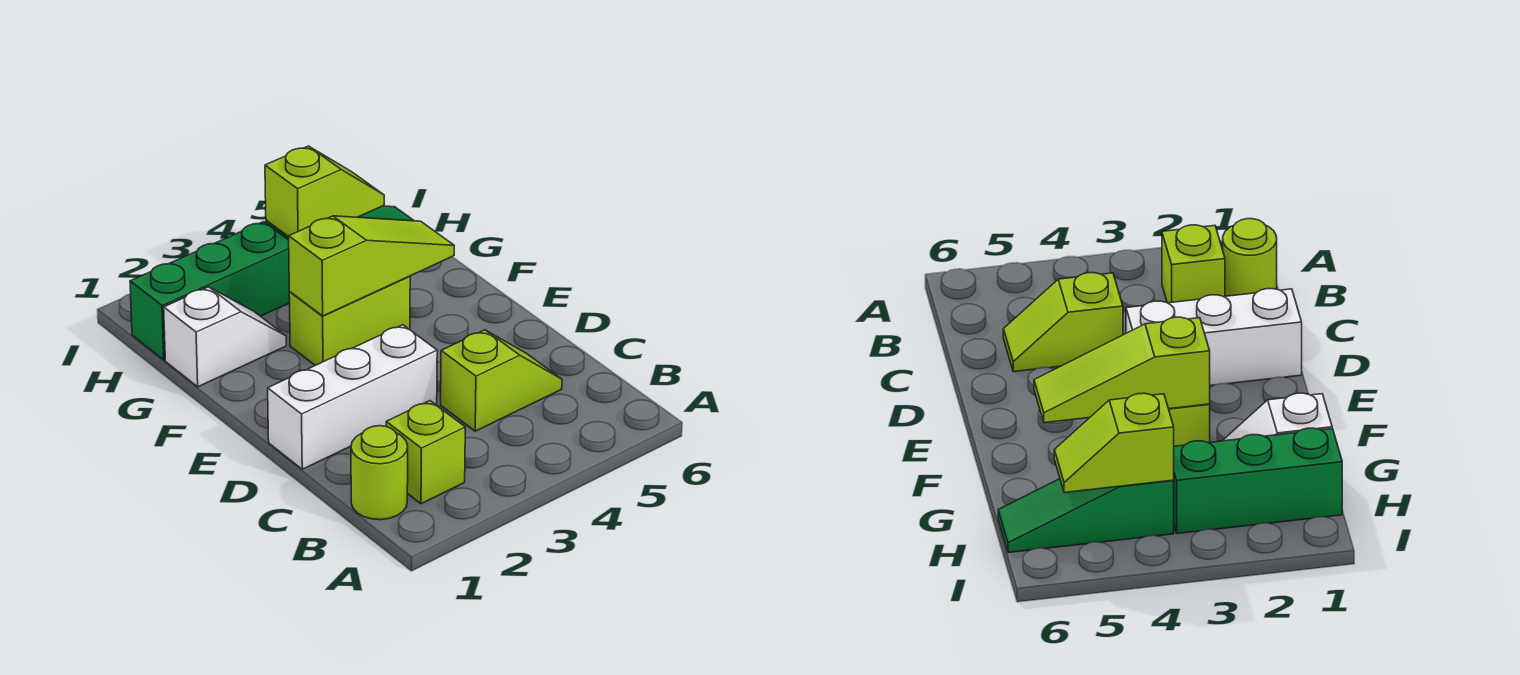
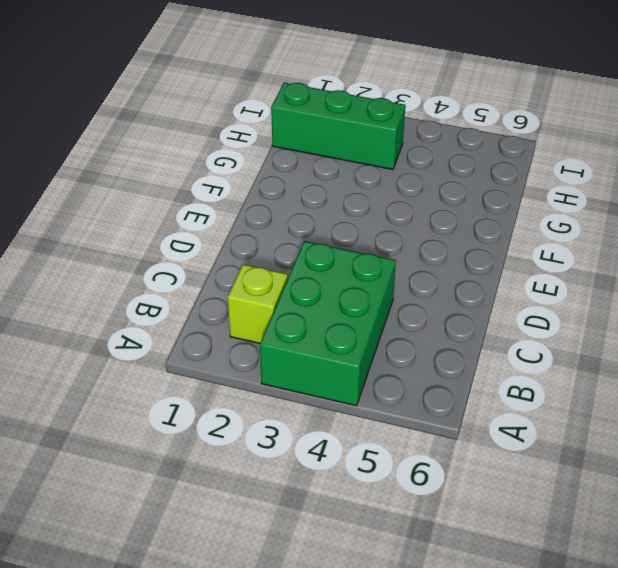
green 2x3 brick [260,241,396,406] -> lime 1x2 slope [441,330,562,431]
none -> lime 1x1 round brick [351,426,408,520]
none -> white 1x3 brick [268,325,437,469]

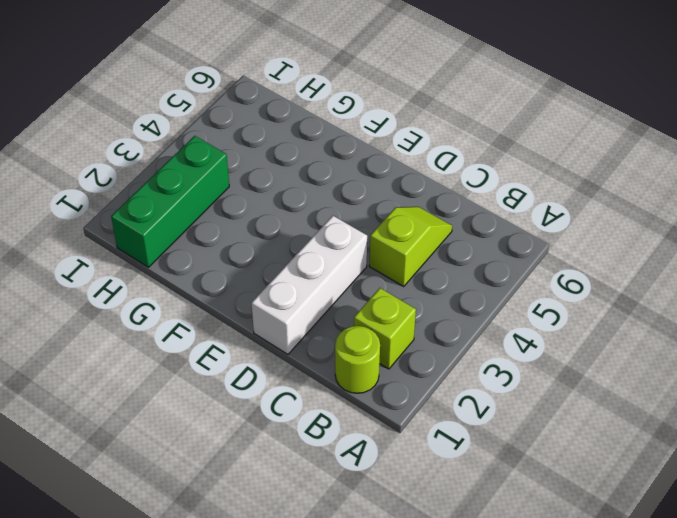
none -> lime 1x2 brick [289,276,410,365]
none -> white 1x2 slope [164,287,286,387]

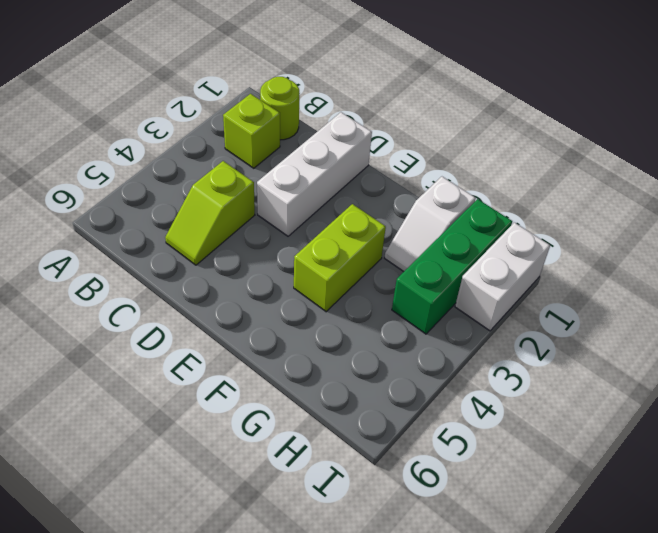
white 1x2 brick [455,222,550,331] -> none
none -> green 1x3 slope [998,479,1174,553]
none -> lime 1x3 slope [289,216,454,316]

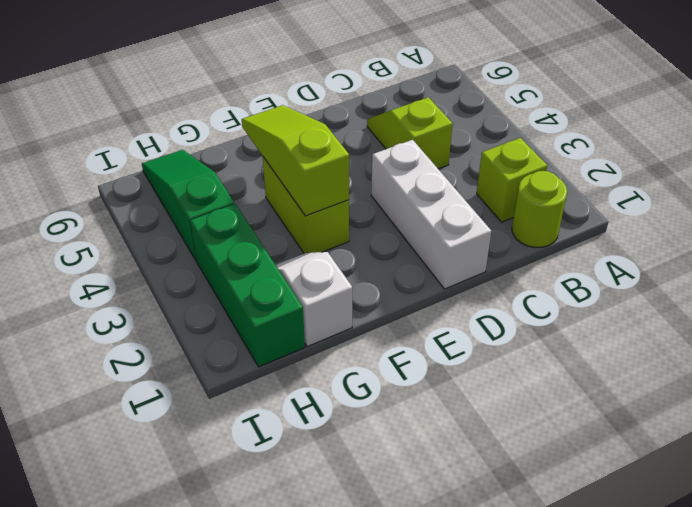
none -> lime 1x2 slope [265,146,384,237]

